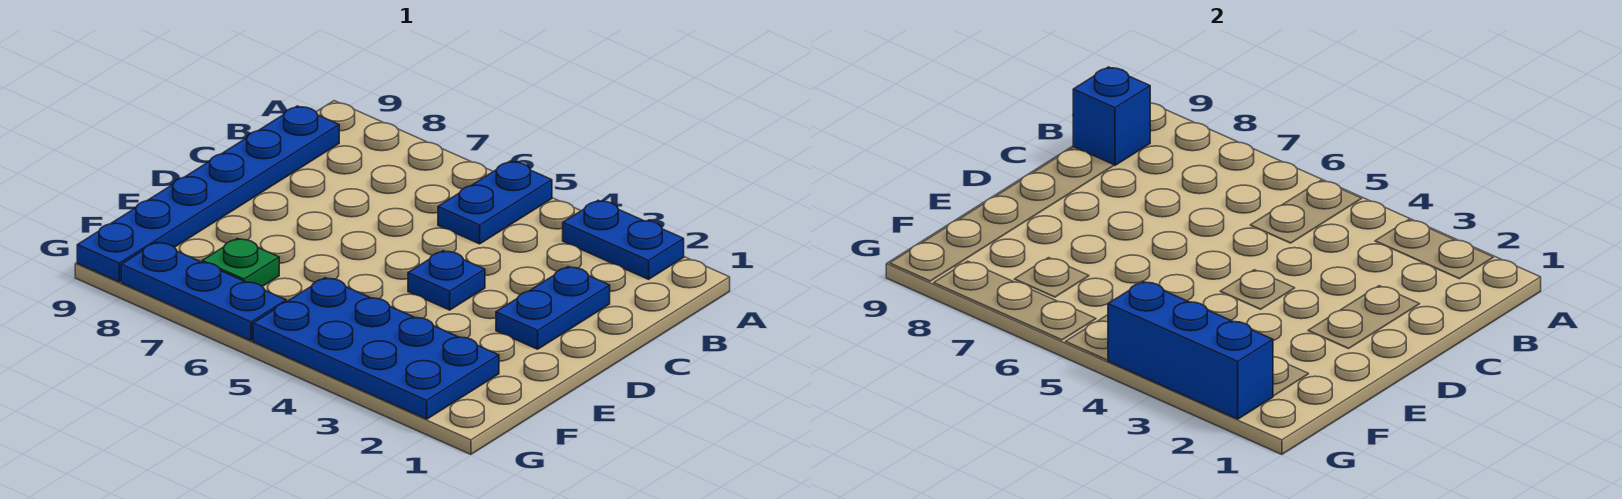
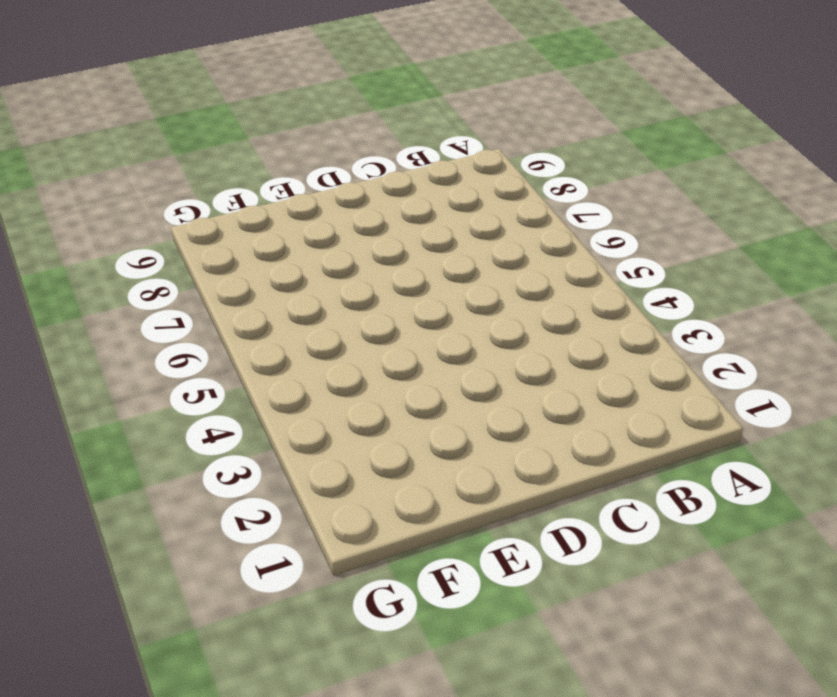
none -> blue 1x2 plate [563,200,684,279]
none -> blue 1x2 plate [438,161,552,244]

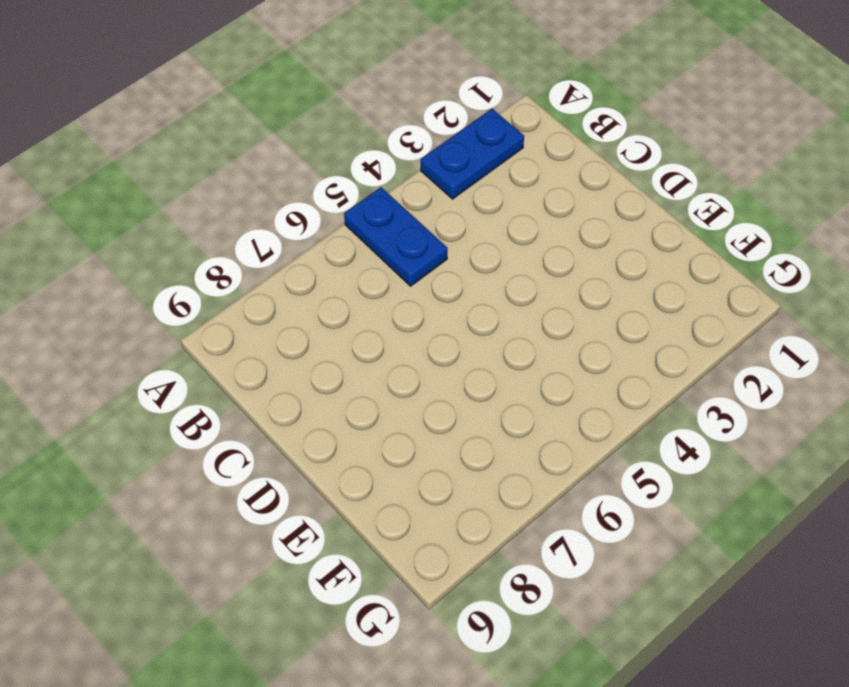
none -> blue 1x6 plate [77,106,339,282]
none -> blue 1x2 plate [496,267,610,349]

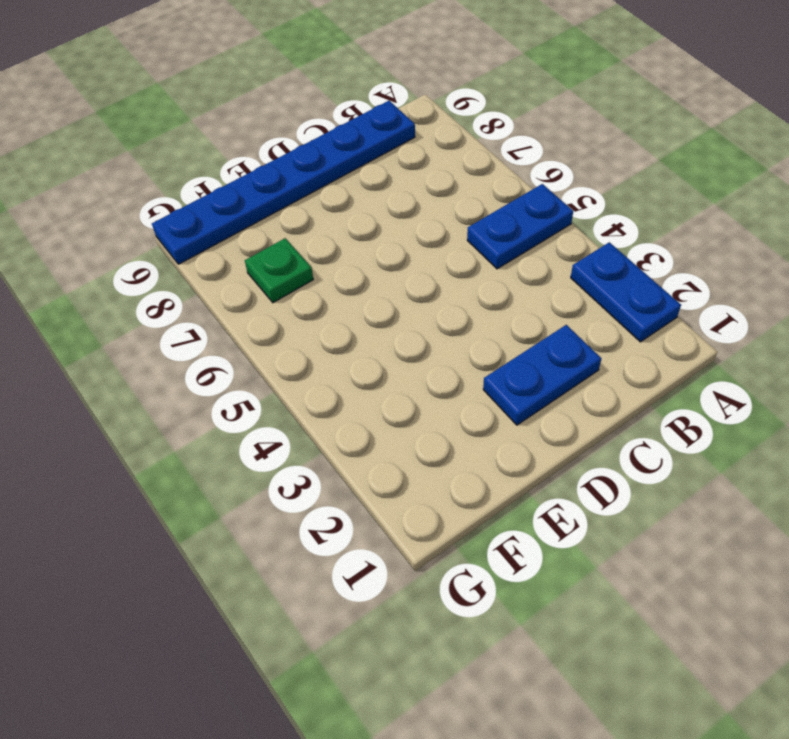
none -> blue 1x1 plate [408,251,485,310]
none -> blue 2x4 plate [253,278,499,419]

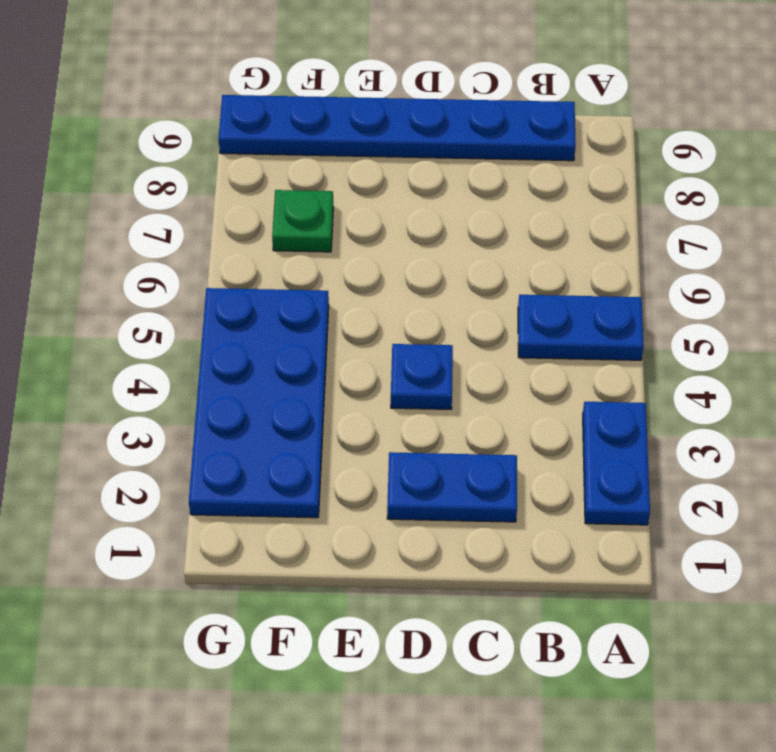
none -> blue 1x3 plate [121,242,286,341]
none -> blue 1x1 brick [1073,67,1150,165]

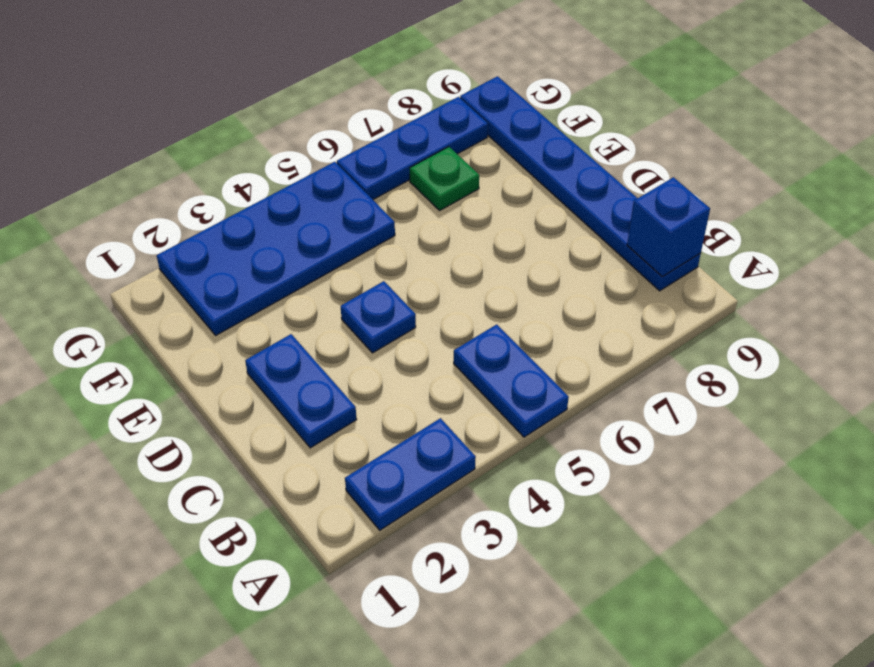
none -> blue 1x3 brick [1108,282,1273,419]

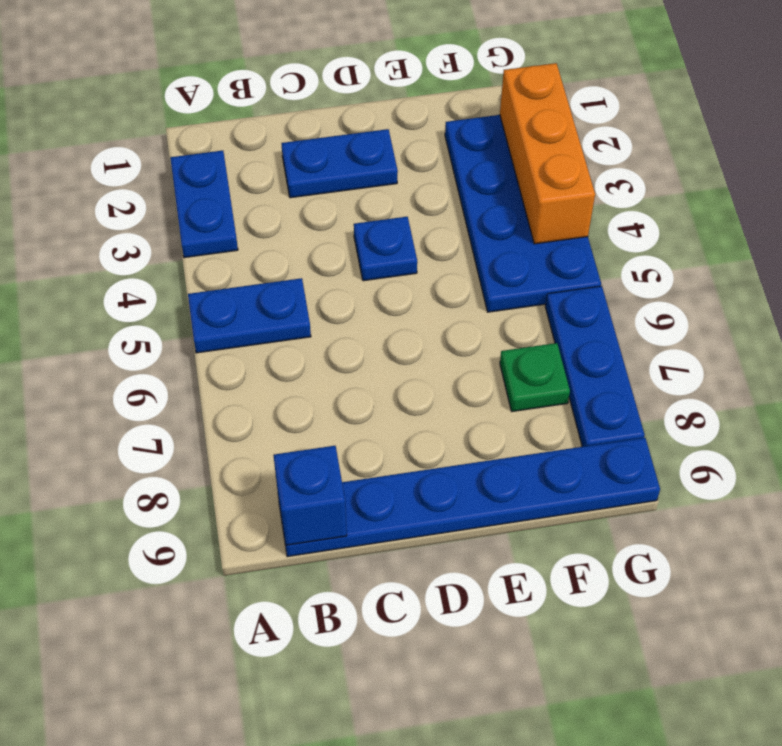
orange 1x3 brick [500,63,595,244] -> blue 1x3 brick [1108,282,1273,419]

